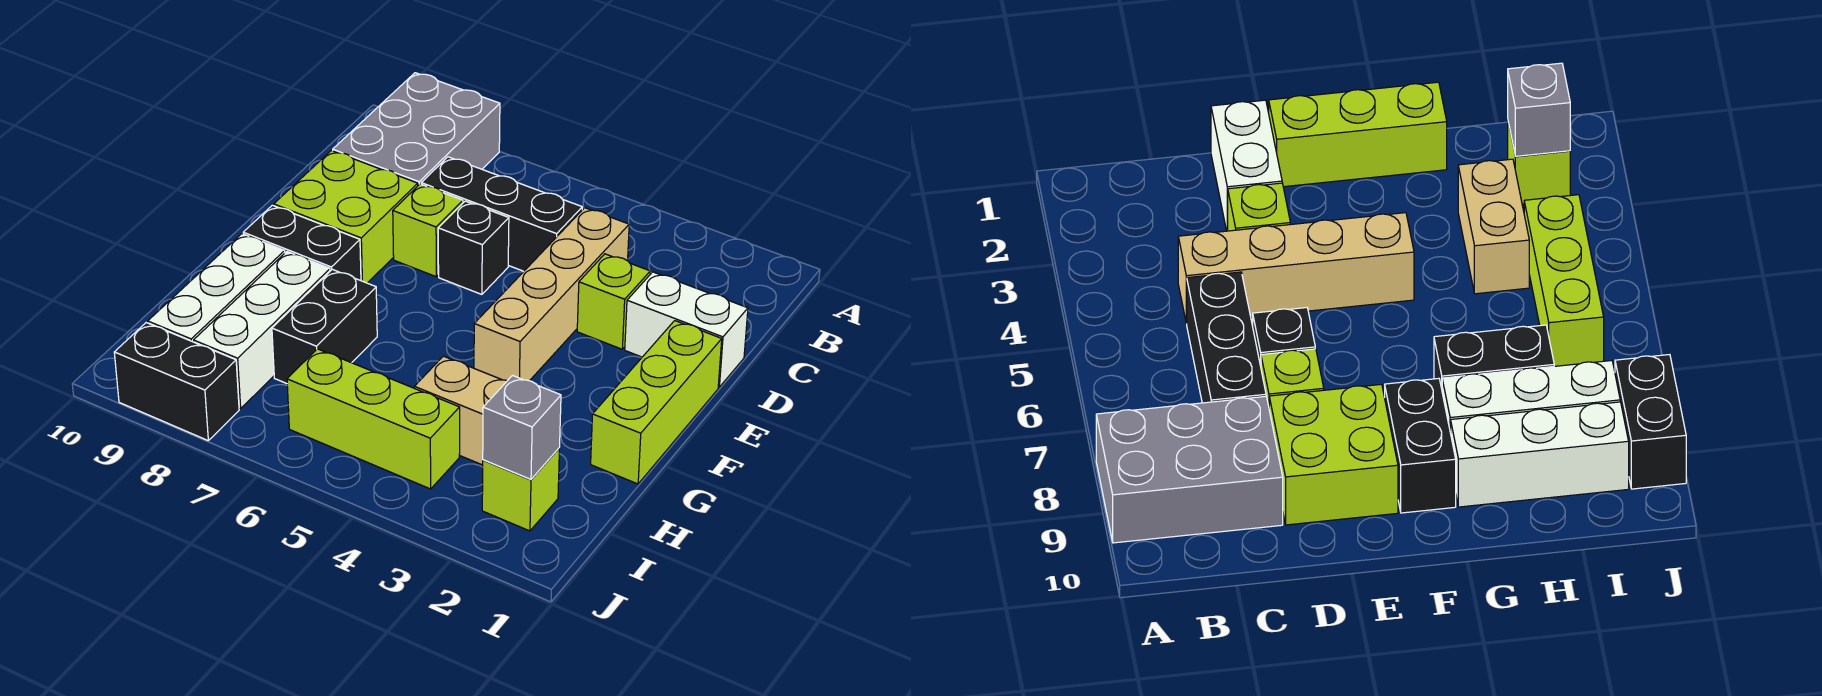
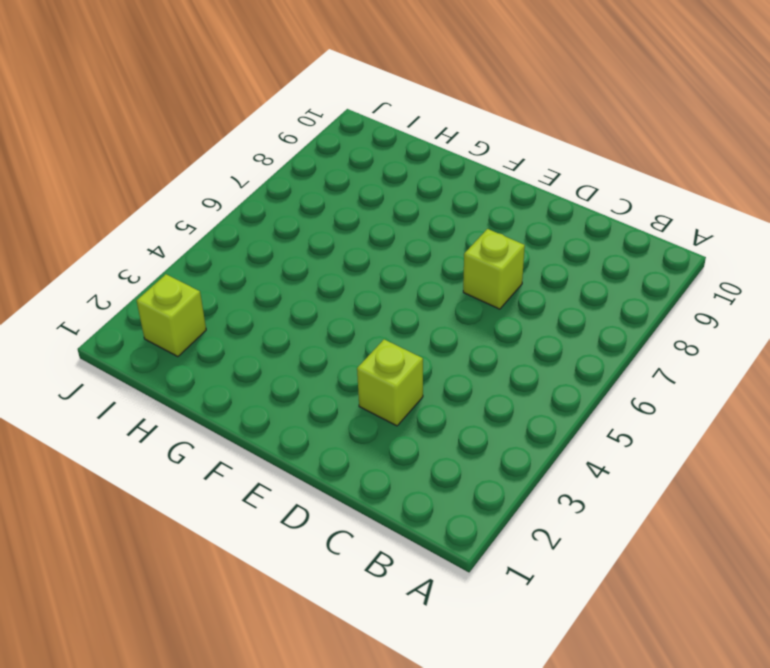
none -> grey 2x3 brick [333,73,500,185]
none -> tan 1x4 brick [474,208,629,381]
none -> black 1x3 brick [421,157,582,271]

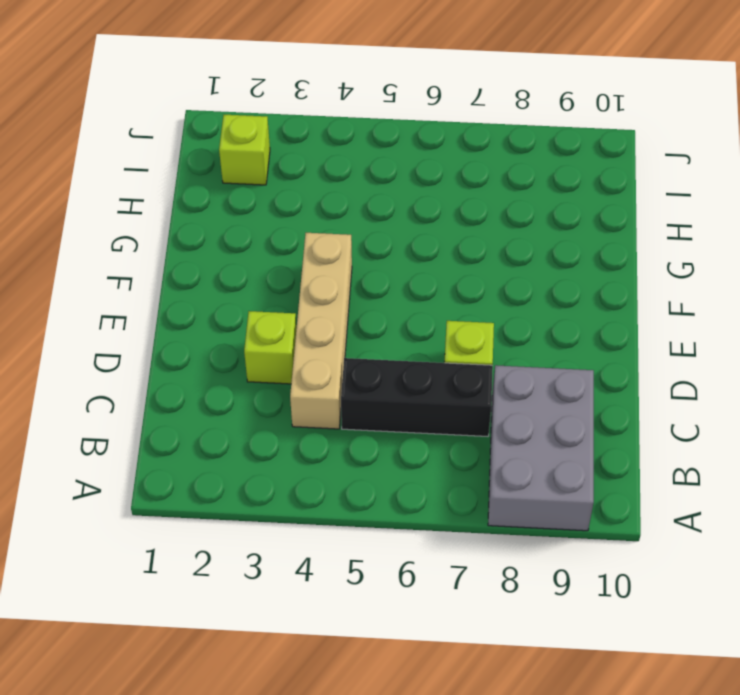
none -> white 1x2 brick [625,272,748,387]
none -> black 1x1 brick [438,201,509,294]
none -> lime 2x2 brick [274,151,418,283]

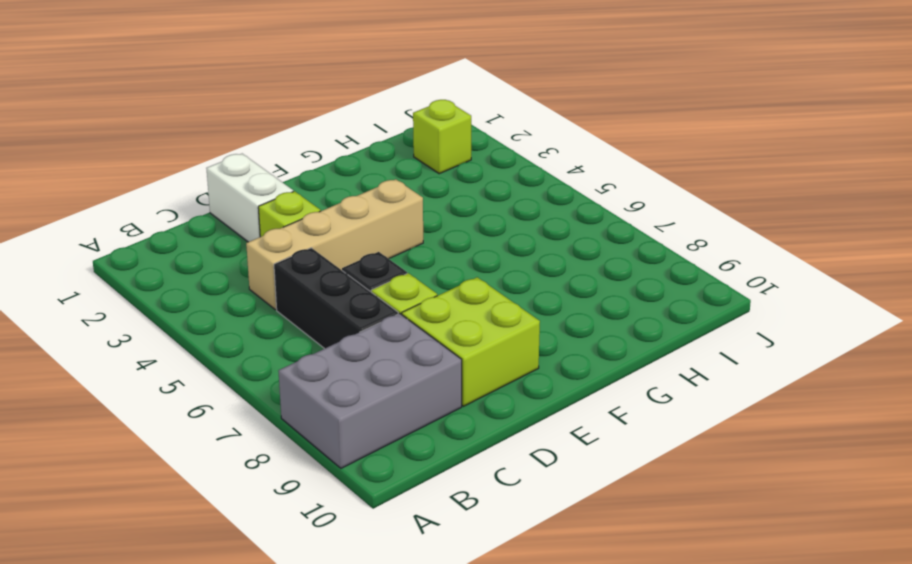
none -> lime 1x3 brick [591,321,722,484]
none -> black 1x2 brick [243,205,361,281]
none -> black 1x2 brick [272,269,377,384]

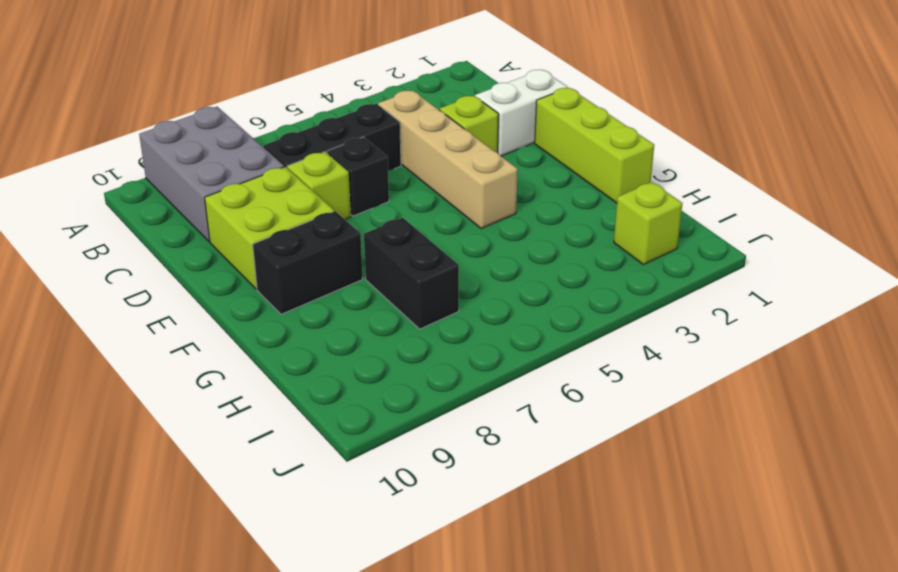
none -> white 1x3 brick [194,252,330,409]
none -> white 1x3 brick [148,234,285,342]
none -> tan 1x2 brick [414,356,507,465]

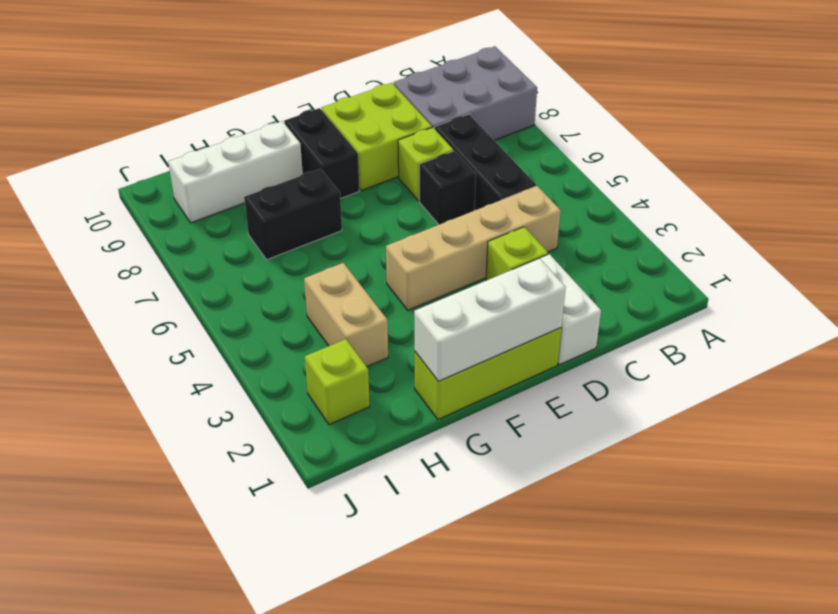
white 1x3 brick [414,258,566,382] -> white 1x3 brick moved to [194,252,330,409]
none -> lime 1x3 brick [287,349,460,489]
none -> black 1x2 brick [114,323,239,440]
none -> grey 1x1 brick [483,376,561,479]

